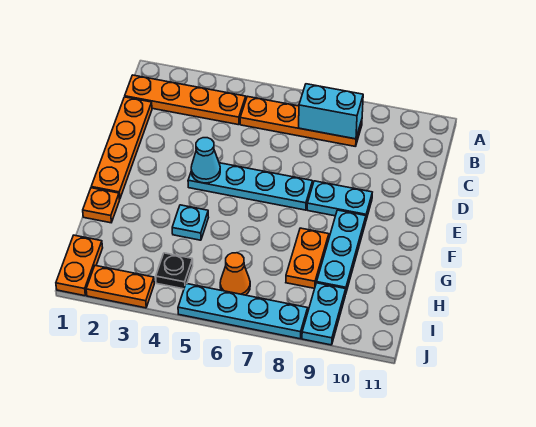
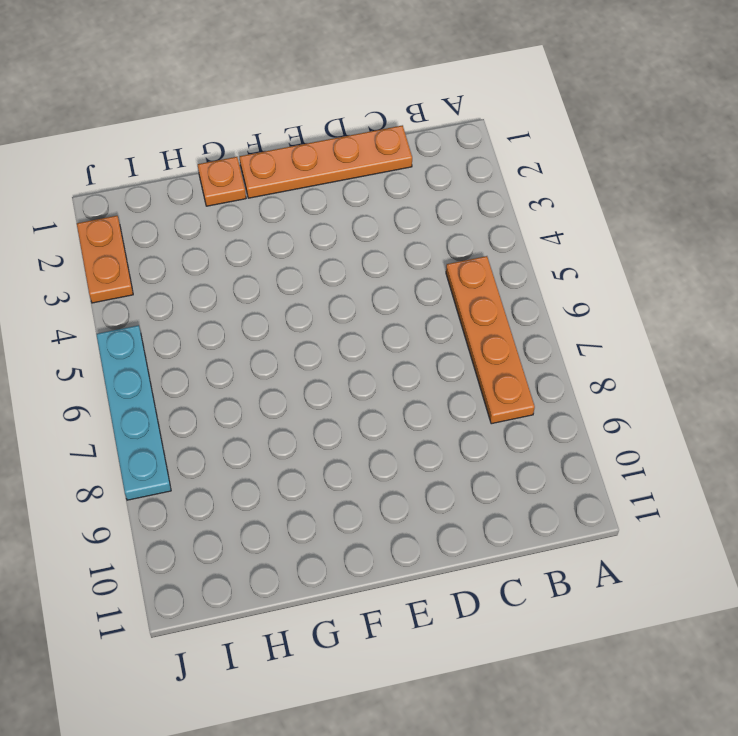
none -> orange 1x4 plate [125,75,246,125]
none -> cyan 1x4 plate [188,163,313,210]
none -> cyan 1x2 plate [307,181,372,220]

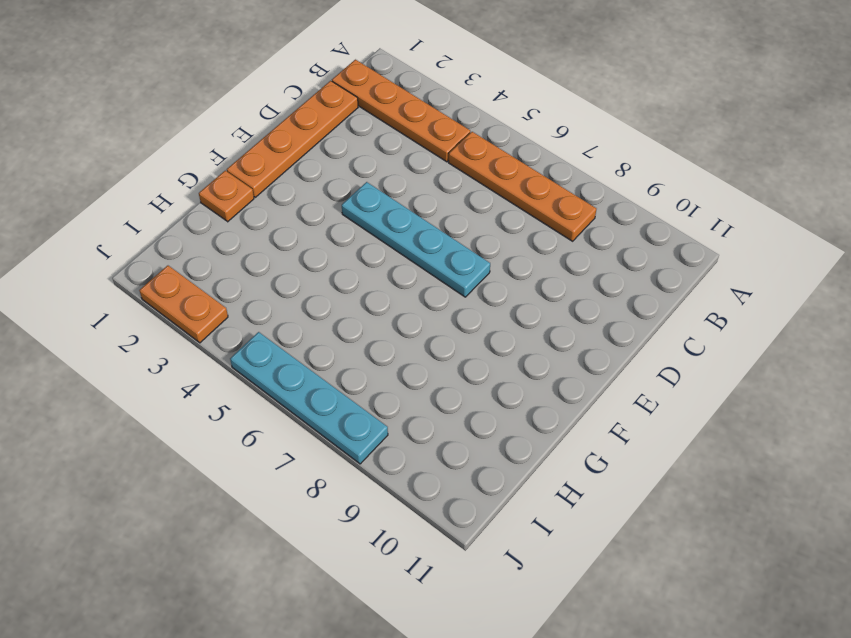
none -> cyan 1x2 plate [307,181,372,220]
none -> cyan 1x3 plate [317,210,366,292]
none -> cyan 1x1 plate [172,205,208,240]

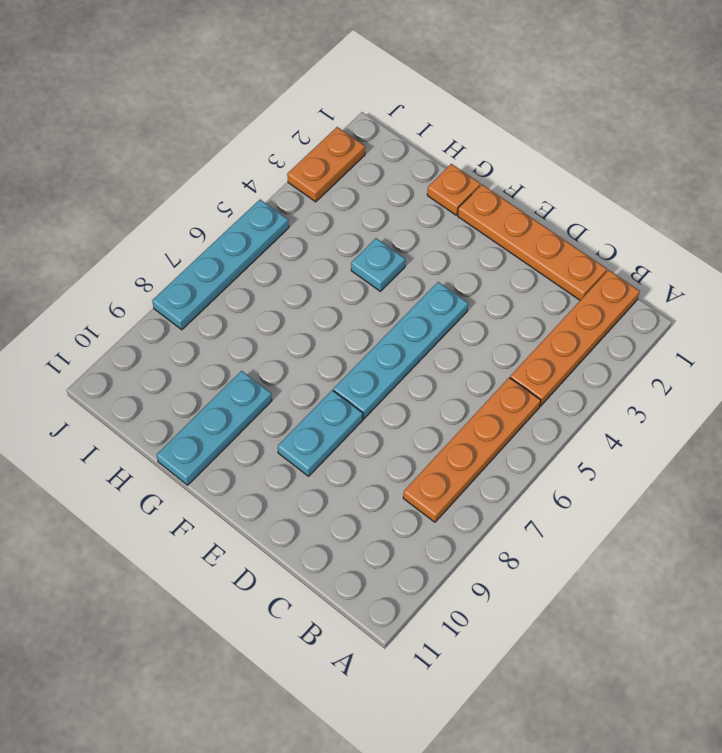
cyan 1x3 plate [157,371,272,485] -> cyan 1x3 plate turned to [317,210,366,292]
none -> orange 1x2 plate [286,228,329,288]
none -> orange 1x2 plate [56,235,103,296]
none -> black 1x1 plate [156,253,193,289]

